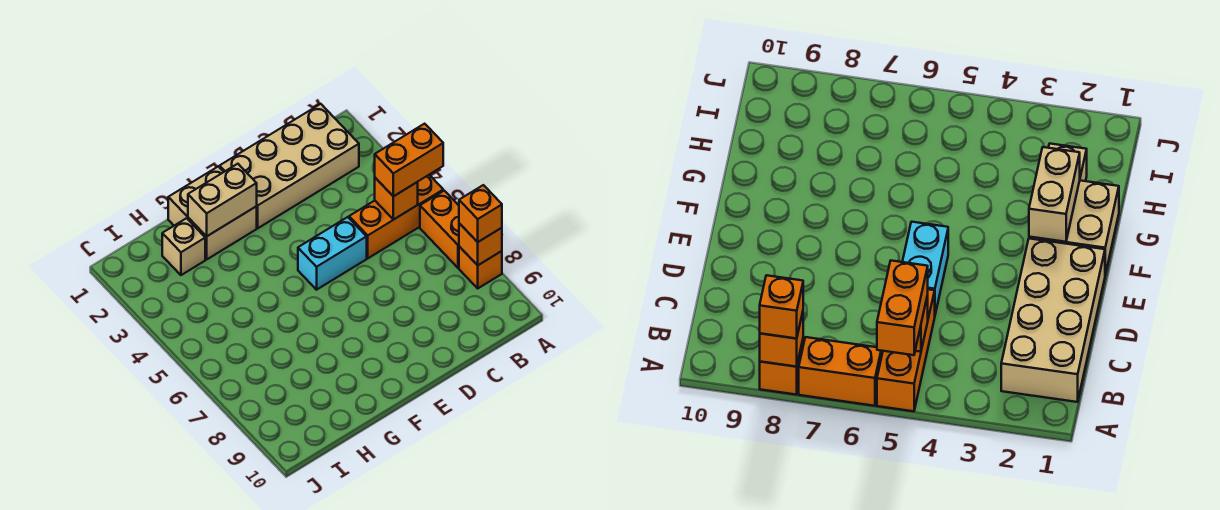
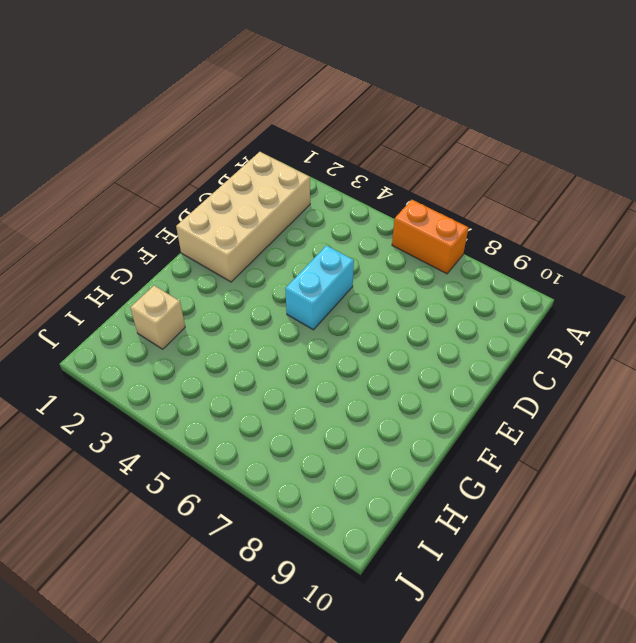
none -> orange 1x3 brick [349,175,443,258]
none -> orange 1x1 brick [459,247,502,288]
none -> tan 2x2 brick [168,166,257,259]

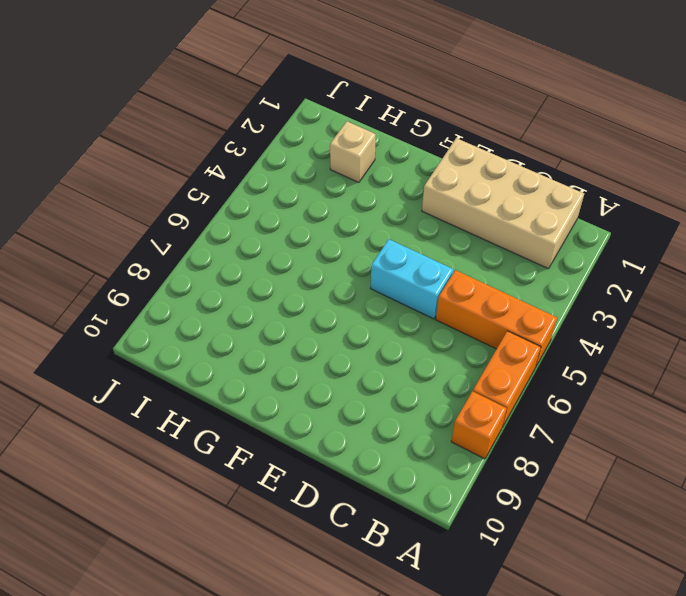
none -> tan 2x2 brick [168,166,257,259]
none -> orange 1x1 brick [459,223,502,265]
none -> orange 1x1 brick [375,178,418,220]

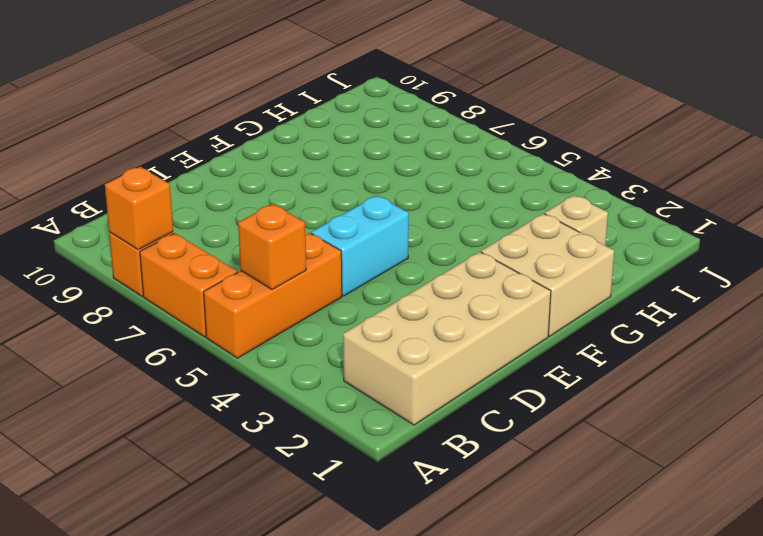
none -> tan 1x2 brick [188,164,257,236]
none -> orange 1x2 brick [375,124,443,196]
none -> orange 1x1 brick [459,185,502,242]

